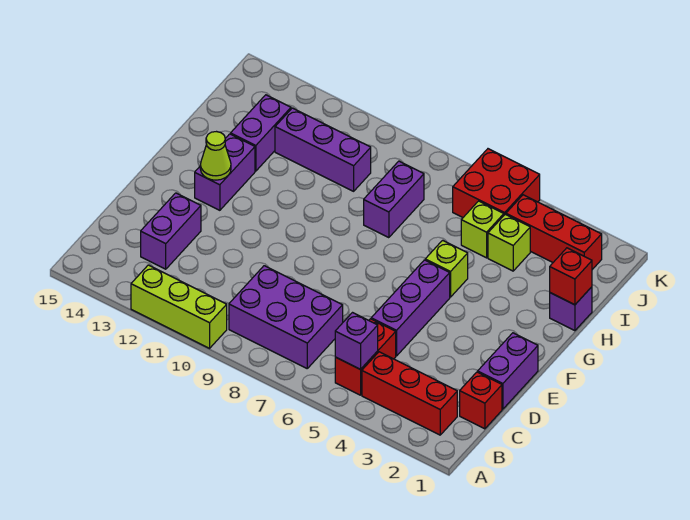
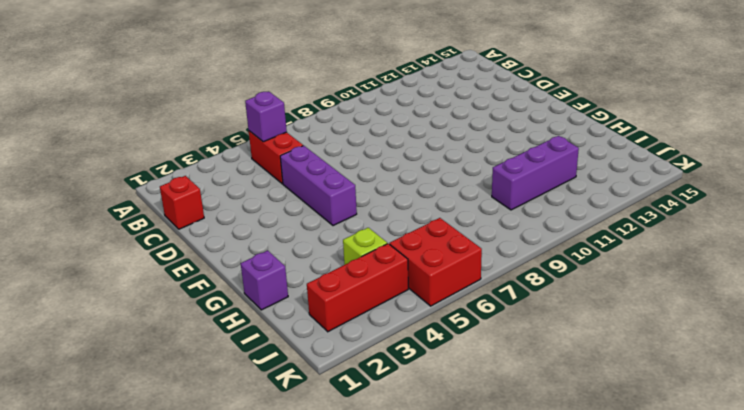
none -> lime 1x3 brick [131,265,227,348]
none -> red 1x3 brick [362,352,457,435]
none -> purple 2x3 brick [229,266,343,368]

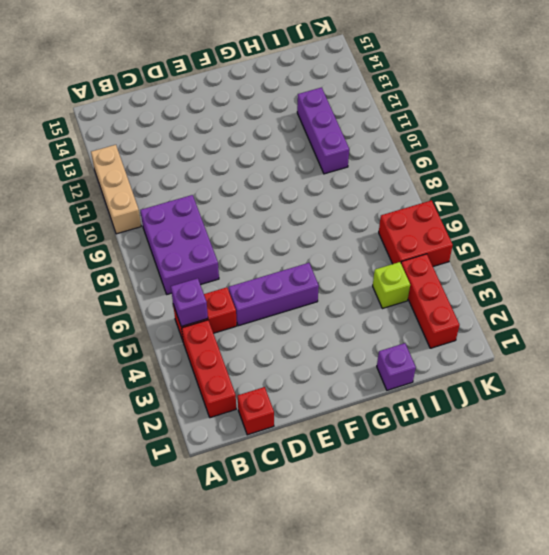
tan 1x3 brick [91,145,141,234] -> lime 1x3 brick [131,265,227,348]
none -> purple 1x2 brick [141,193,201,269]
none -> purple 1x2 brick [478,333,538,409]
none -> purple 1x2 brick [195,134,255,210]

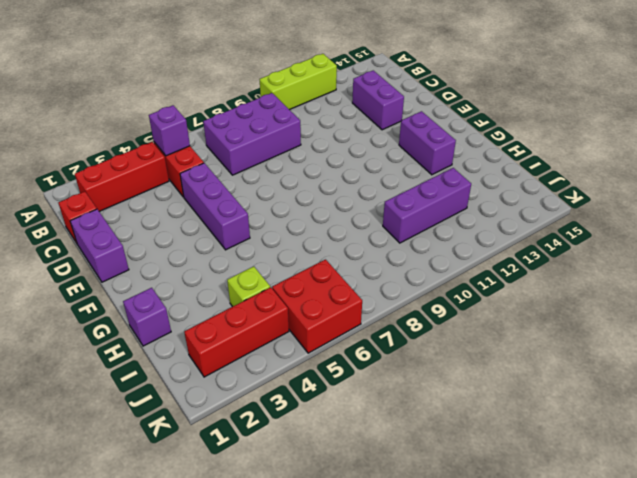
none -> lime 1x1 brick [425,240,468,297]
none -> purple 1x2 brick [364,161,424,238]
none -> purple 1x2 brick [231,95,291,171]

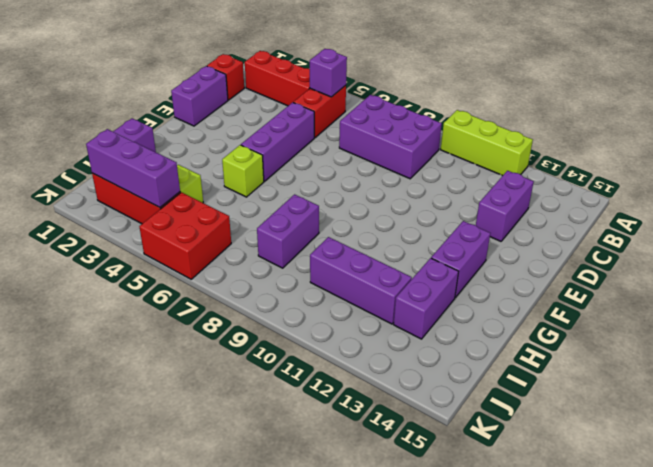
purple 1x3 brick [86,129,180,207] -> none
none -> lime 1x1 brick [461,201,504,258]
none -> lime 1x1 cone [200,132,231,180]
none -> red 1x1 brick [550,248,592,305]

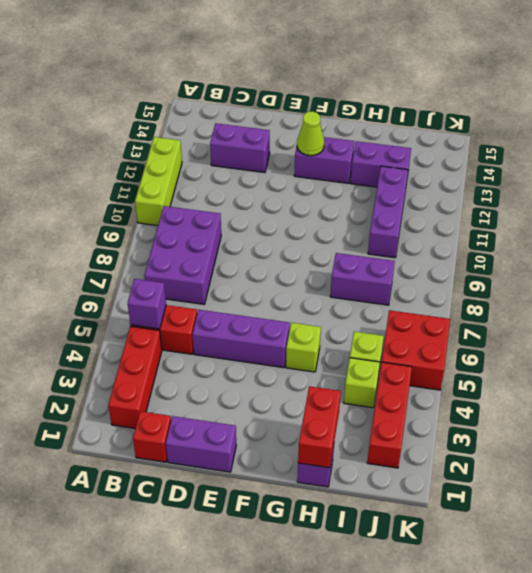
red 1x2 brick [298,386,341,468] -> red 1x1 brick [550,248,592,305]

